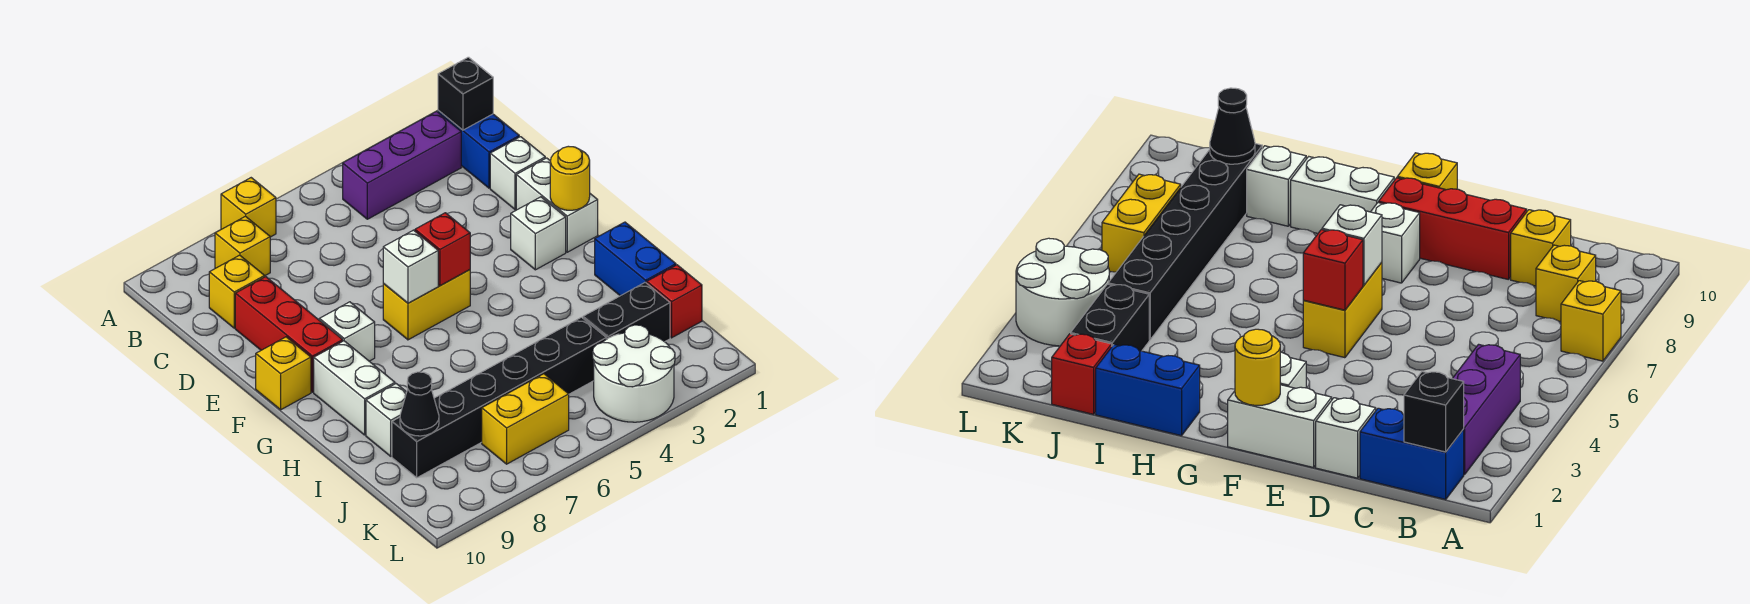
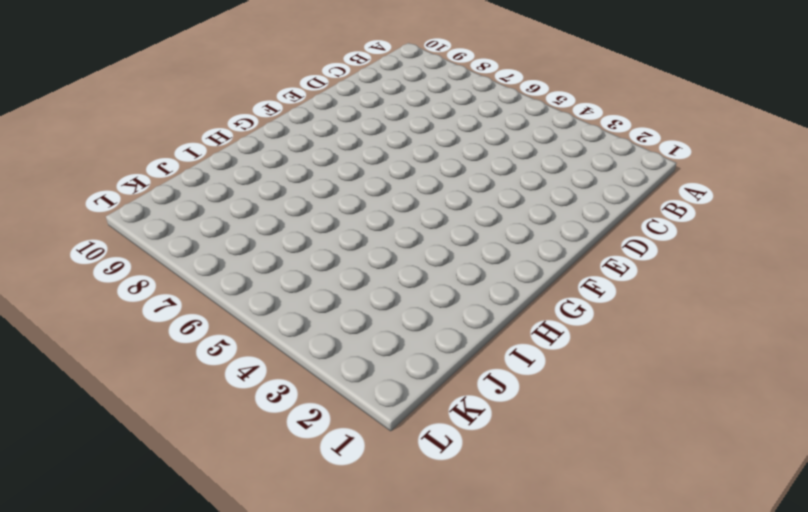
none -> yellow 1x1 brick [221,178,276,237]
none -> blue 1x2 brick [438,111,519,188]
none -> purple 1x3 brick [343,111,461,219]

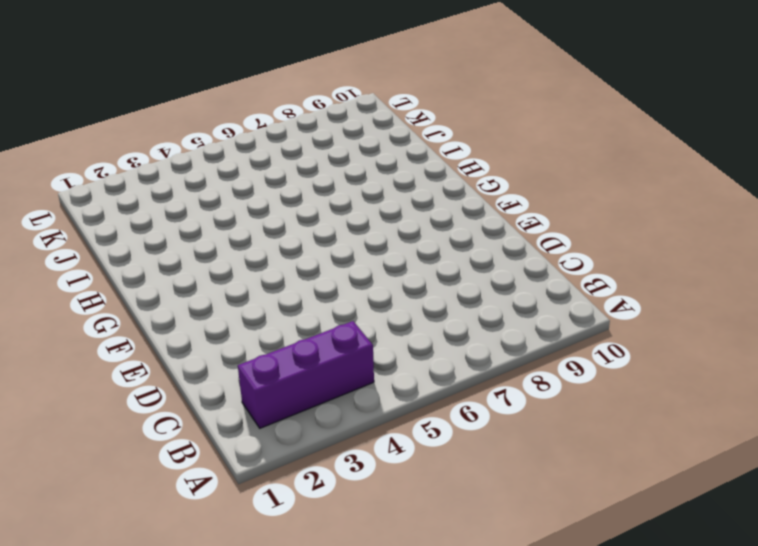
none -> yellow 1x1 brick [221,178,276,237]
none -> blue 1x2 brick [438,111,519,188]
none -> yellow 1x1 brick [215,216,270,276]

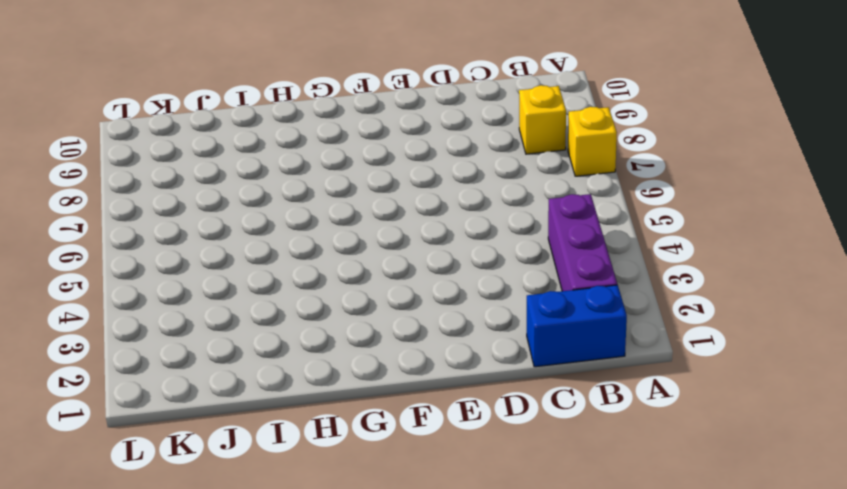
none -> yellow 1x1 brick [209,255,265,328]
none -> white 1x1 brick [490,137,545,210]
none -> red 1x3 brick [235,277,343,392]

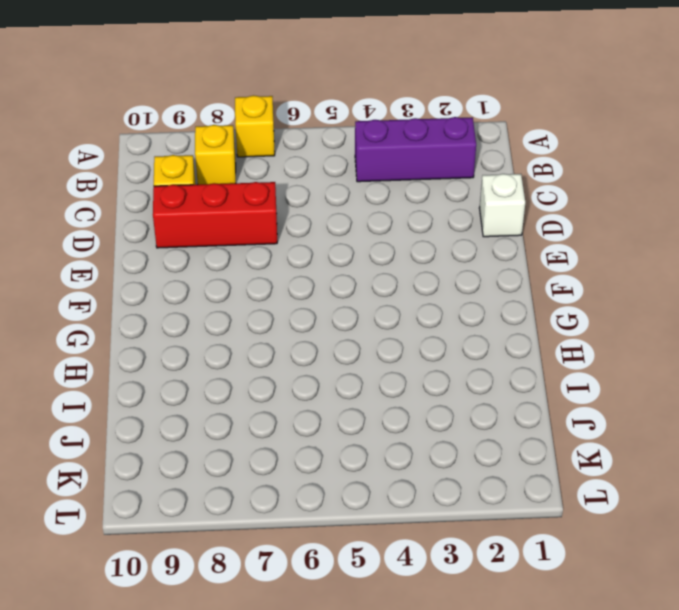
red 1x3 brick [153,182,277,248] -> red 1x3 brick turned to [235,277,343,392]
none -> blue 1x2 brick [438,111,519,188]
none -> white 1x2 brick [516,158,598,252]
none -> white 1x1 brick [511,197,566,270]

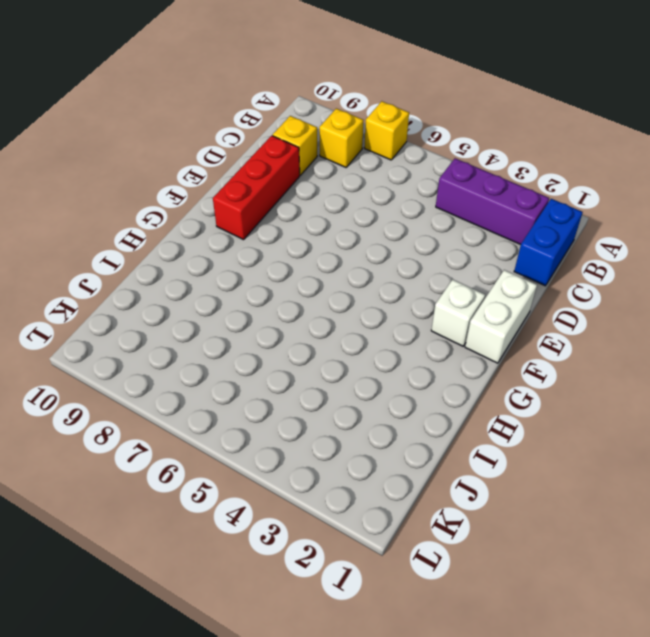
none -> white 1x1 brick [490,137,545,210]
none -> yellow 1x2 brick [383,270,470,340]
none -> white 1x1 brick [319,302,375,361]

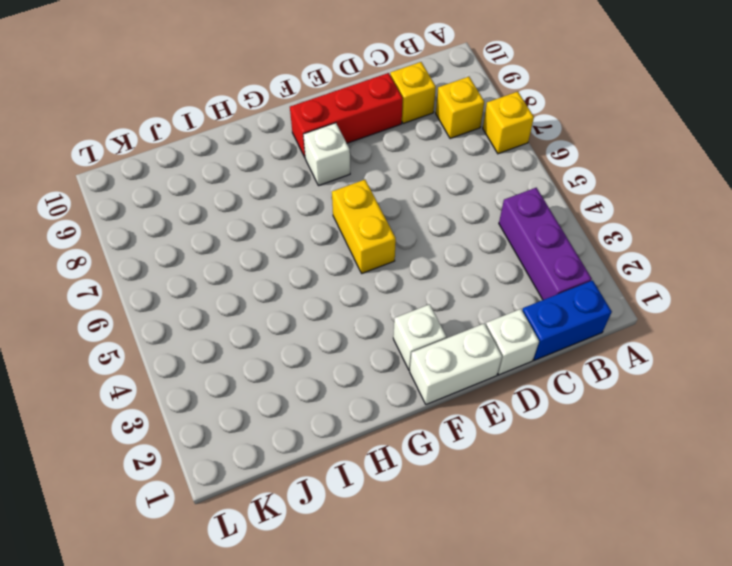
none -> yellow 1x1 brick [256,337,311,410]
none -> white 1x2 brick [314,341,395,435]
none -> blue 1x2 brick [595,222,676,296]

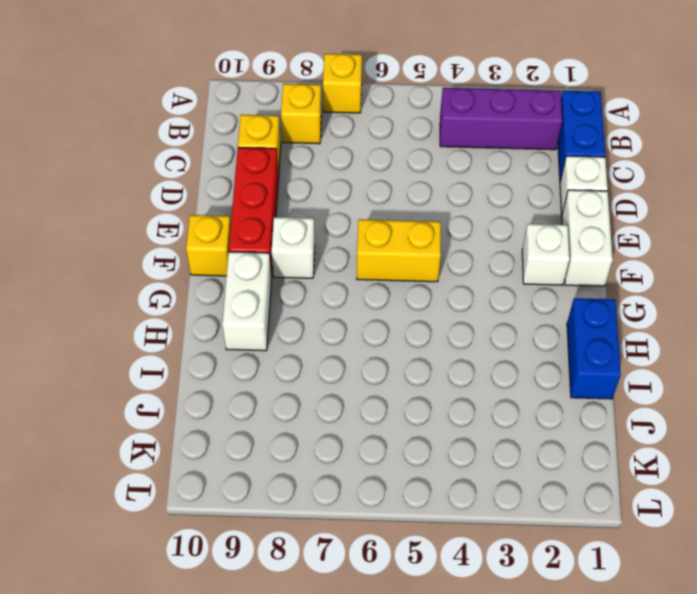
none -> white 1x1 brick [366,384,407,456]
none -> red 1x1 brick [647,265,702,338]
none -> black 1x2 brick [583,282,670,342]

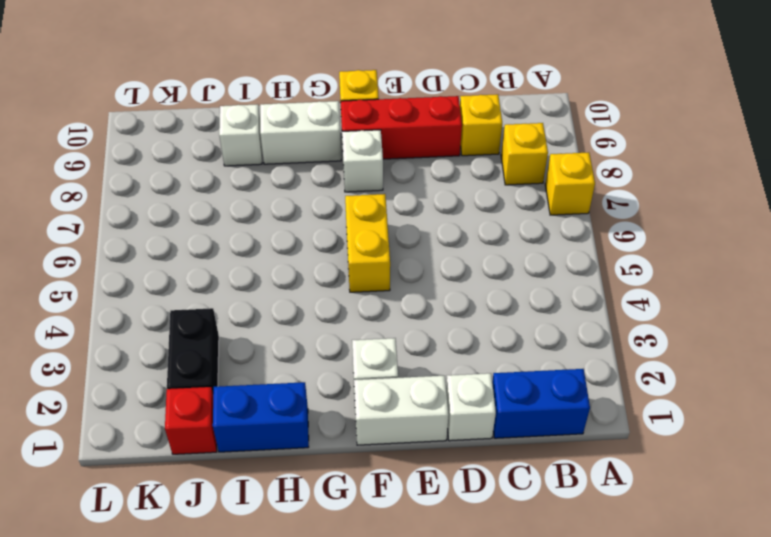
none -> purple 1x3 brick [343,111,461,219]
none -> black 1x6 brick [392,317,606,478]
none -> white 2x2 round brick [593,325,675,422]

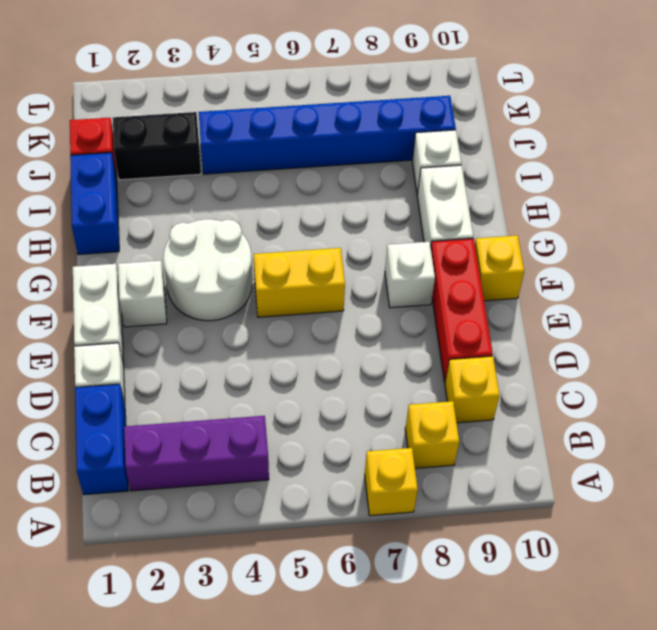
white 2x2 round brick [163,219,252,321] -> white 2x2 round brick moved to [593,325,675,422]
blue 1x6 brick [199,96,456,174] -> black 1x6 brick [392,317,606,478]
none -> yellow 1x2 brick [482,374,569,464]
none -> black 1x1 brick [438,57,493,130]
none -> yellow 1x1 round brick [550,146,590,210]

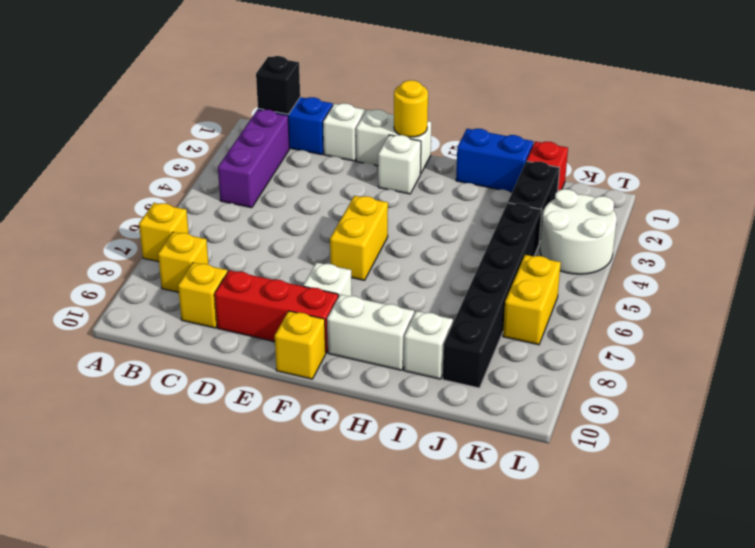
none -> red 1x1 brick [415,213,470,286]
none -> white 1x1 brick [383,230,438,303]
none -> black 1x1 cone [400,372,439,436]

